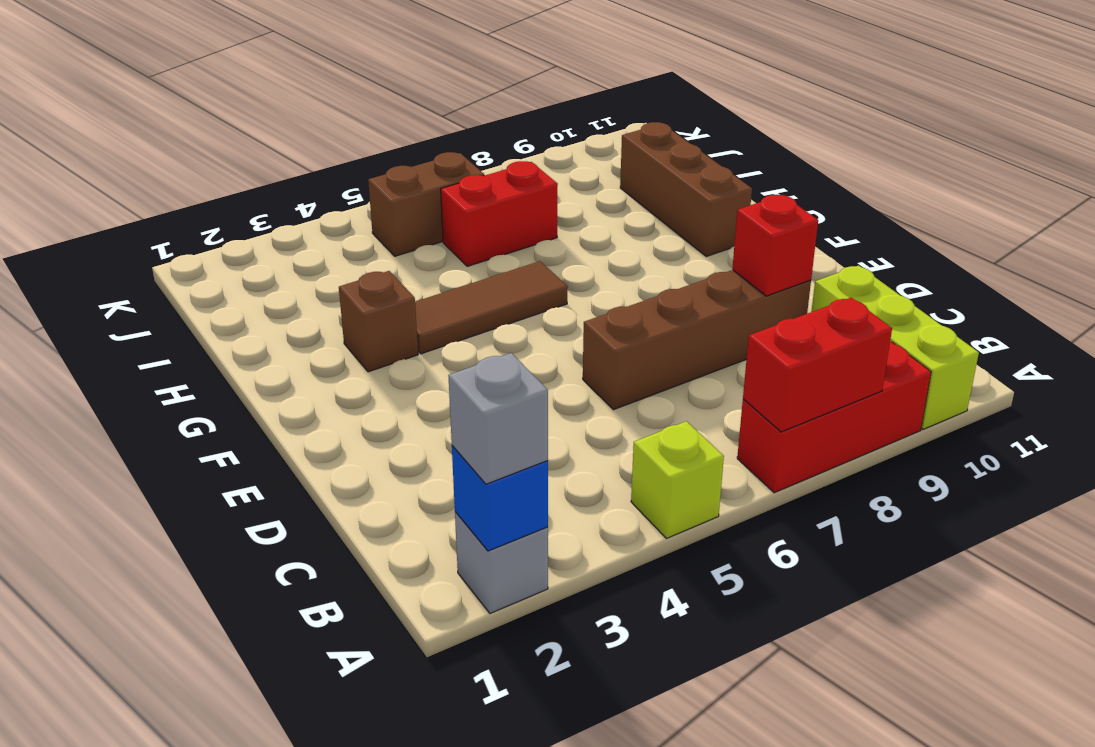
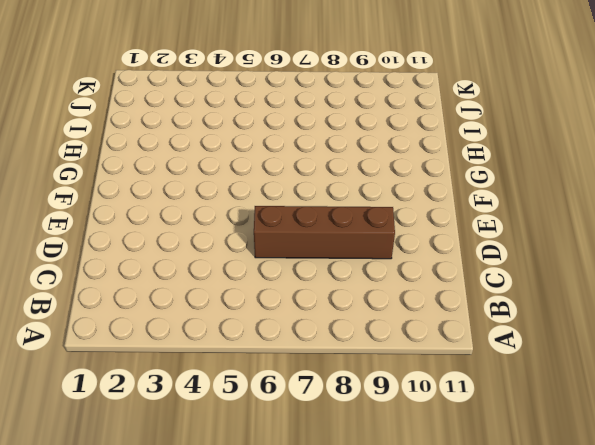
none -> grey 1x1 brick [455,512,548,613]
none -> lime 1x1 brick [631,421,724,539]
none -> red 1x3 brick [737,341,931,493]

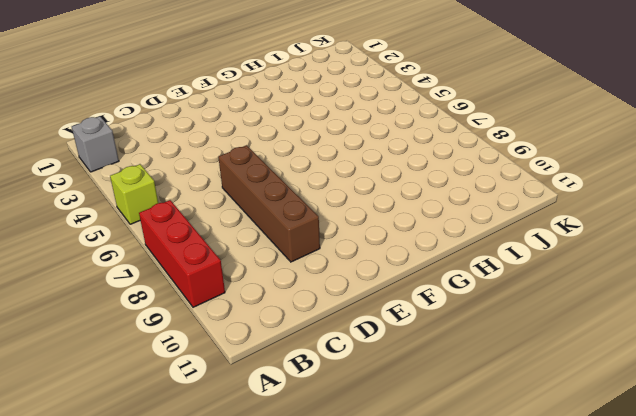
none -> lime 1x3 brick [811,266,979,429]
none -> brown 1x1 brick [339,271,418,372]
none -> brown 1x3 tile [415,261,568,354]

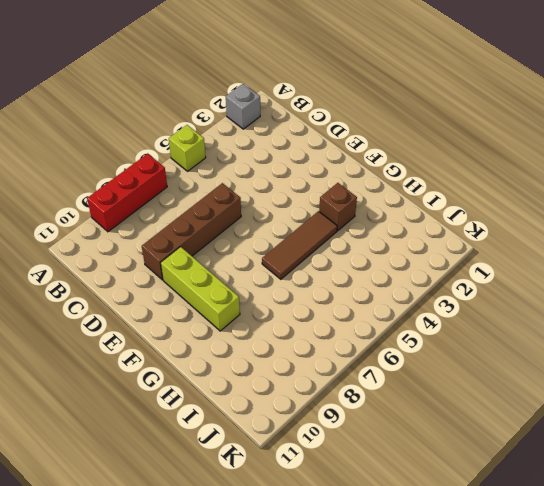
lime 1x3 brick [161,247,240,331] -> lime 1x3 brick moved to [811,266,979,429]
none -> brown 1x3 brick [620,122,752,256]
none -> red 1x2 brick [441,161,558,266]
none -> brown 1x2 brick [368,152,484,256]

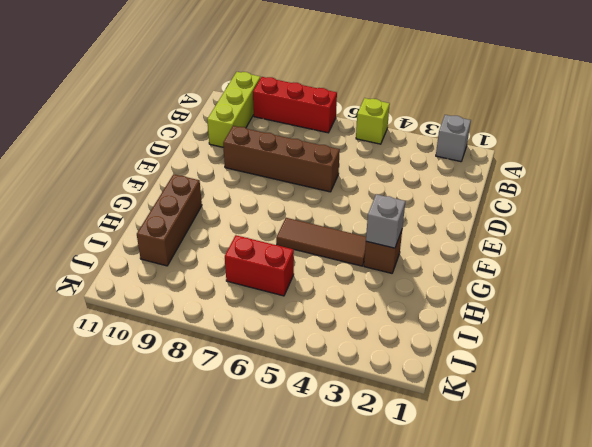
grey 1x1 brick [366,194,405,248] -> grey 1x1 brick moved to [448,353,548,484]
none -> brown 1x2 brick [368,152,484,256]
none -> blue 1x1 brick [452,446,548,551]
none -> red 1x2 brick [743,298,892,432]

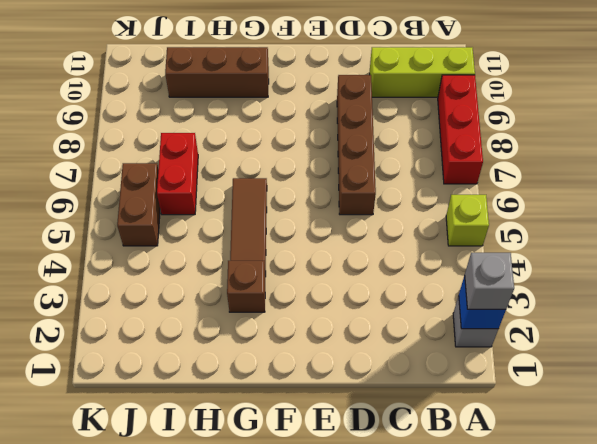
none -> red 1x2 brick [743,298,892,432]
none -> red 1x1 brick [732,195,818,296]

